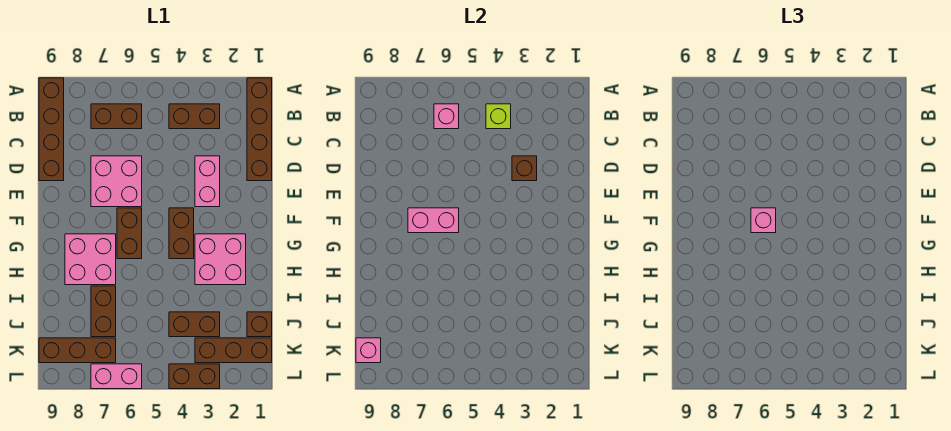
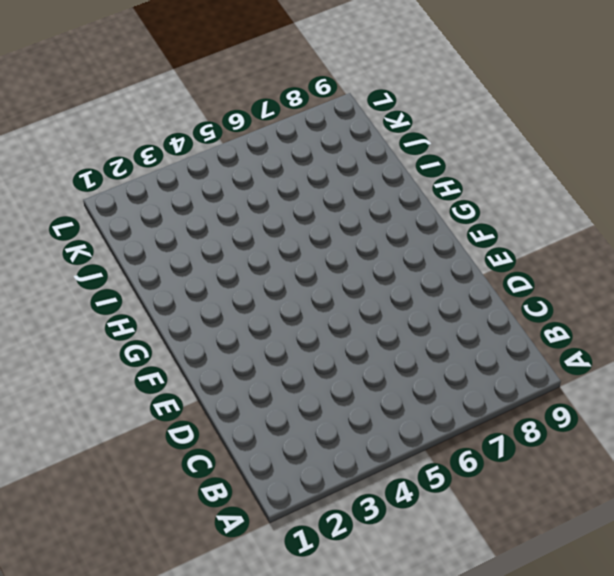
none -> brown 1x4 brick [247,78,272,181]
none -> brown 1x4 brick [39,78,64,181]
none -> brown 1x2 brick [169,104,220,129]

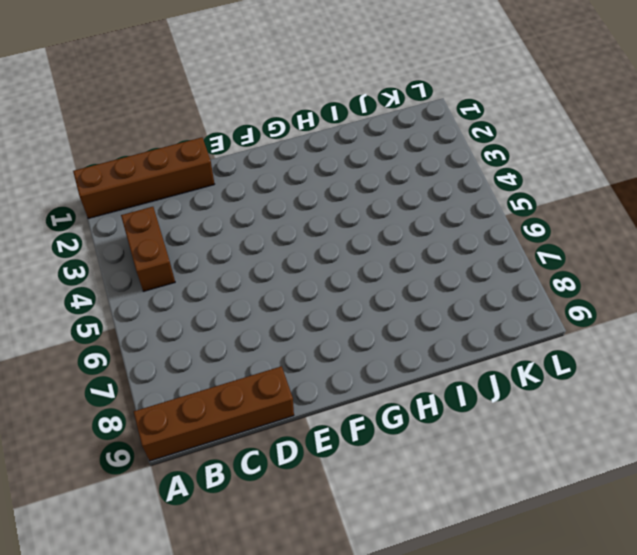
none -> brown 1x2 brick [91,104,142,129]
none -> pink 1x2 brick [195,156,220,207]
none -> pink 2x2 brick [91,156,142,207]

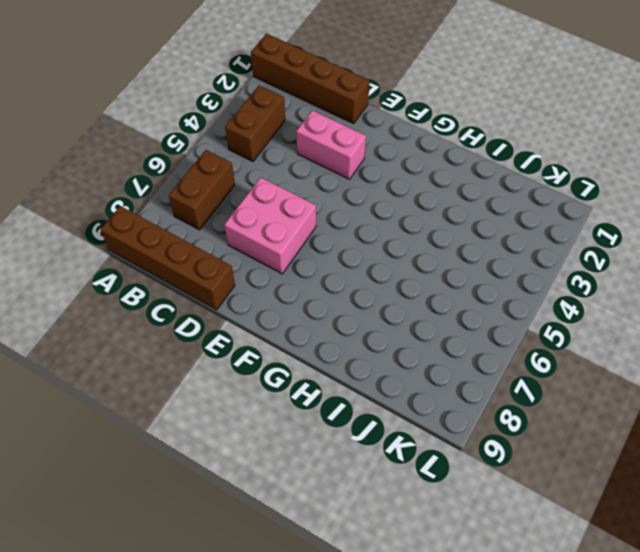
none -> brown 1x2 brick [169,208,194,259]
none -> brown 1x2 brick [117,208,142,259]
none -> pink 2x2 brick [195,234,246,285]

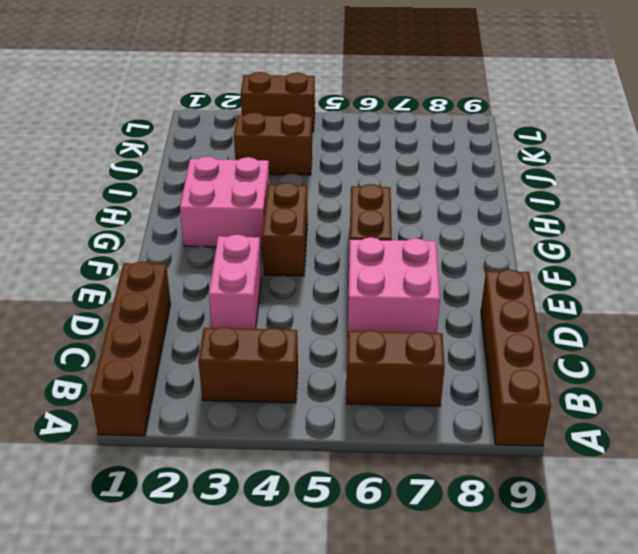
none -> pink 2x2 brick [65,234,116,285]
none -> brown 1x2 brick [91,286,116,337]
none -> brown 1x1 brick [247,312,272,337]

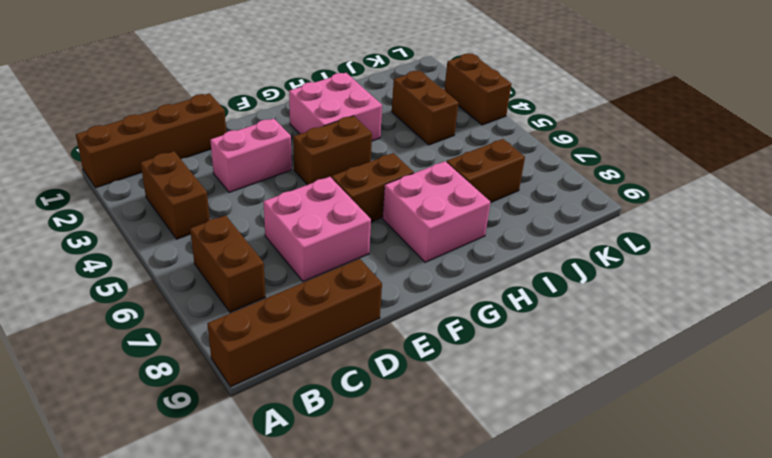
none -> brown 1x1 brick [247,312,272,337]
none -> brown 1x3 brick [195,338,272,363]
none -> brown 1x3 brick [39,338,116,363]

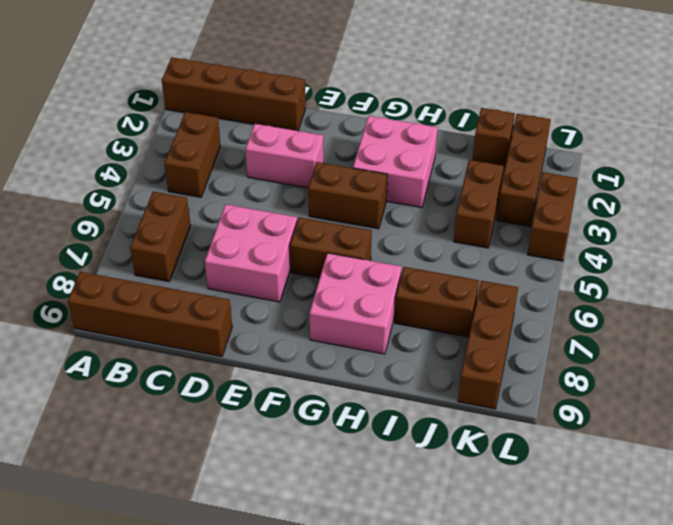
none -> pink 1x2 brick [91,364,142,389]
none -> lime 1x1 brick [486,104,511,129]
none -> pink 1x1 brick [434,104,459,129]

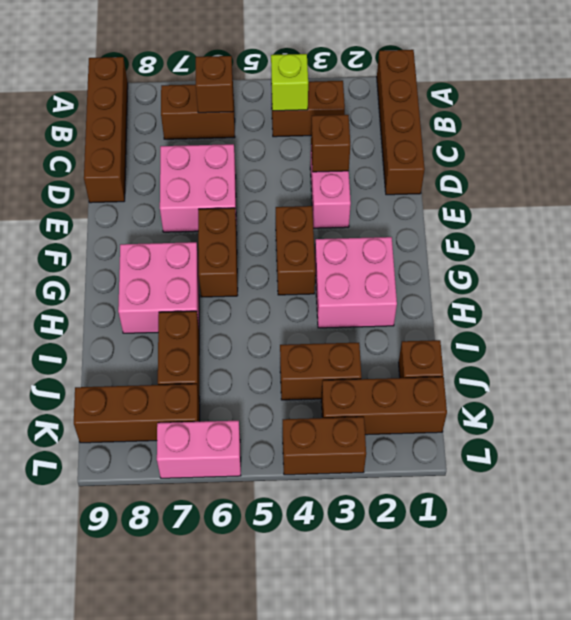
brown 1x1 brick [196,56,233,113] -> pink 1x1 brick [434,104,459,129]
none -> pink 1x2 brick [408,208,459,233]
none -> pink 1x1 brick [356,338,381,363]
none -> pink 1x1 brick [751,208,776,233]

